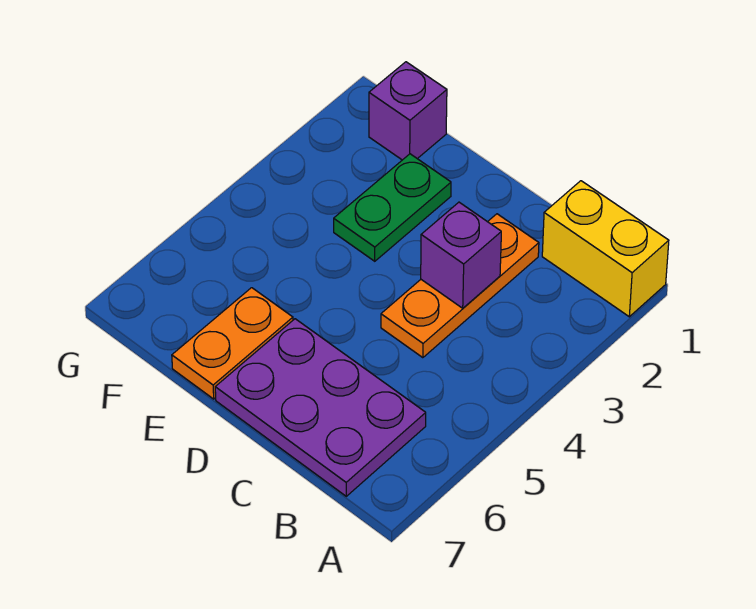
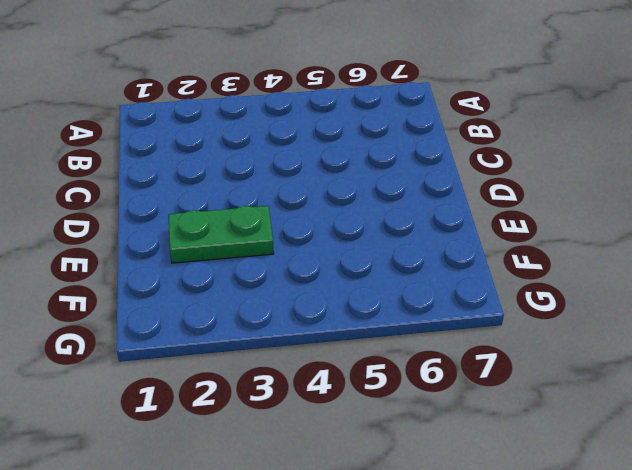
none -> yellow 1x2 brick [542,181,669,317]
none -> purple 2x3 plate [215,319,426,496]

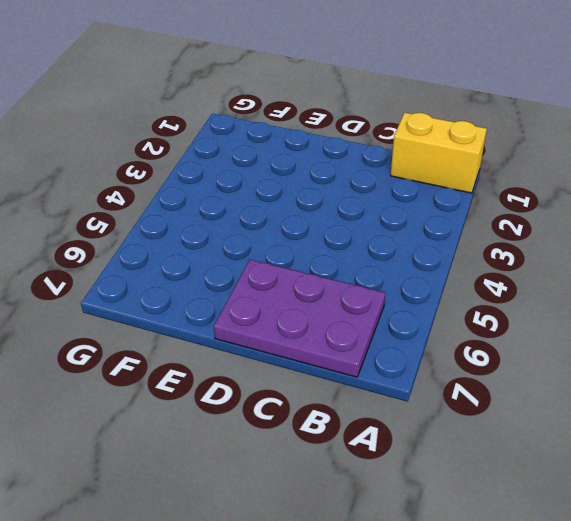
none -> orange 1x3 plate [381,214,539,358]
none -> green 1x2 plate [334,154,451,261]

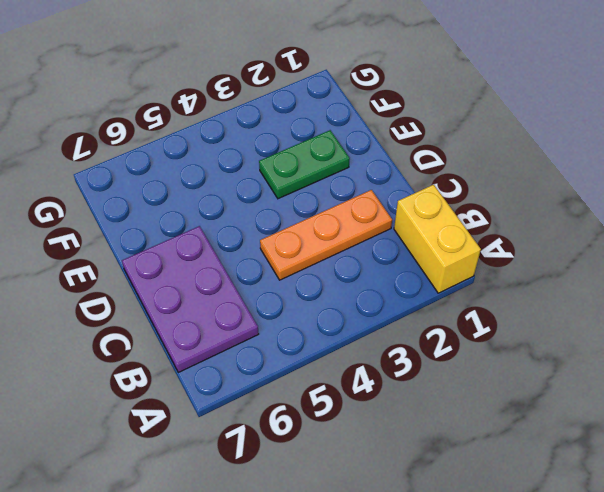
none -> orange 1x2 plate [172,288,293,399]
none -> purple 1x1 brick [369,62,447,160]

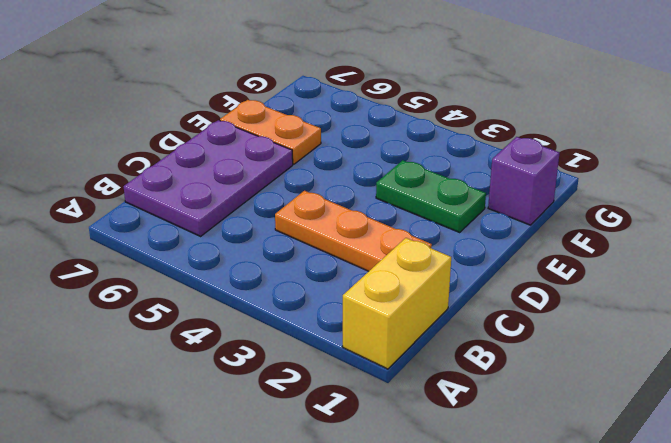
none -> purple 1x1 brick [421,202,501,308]

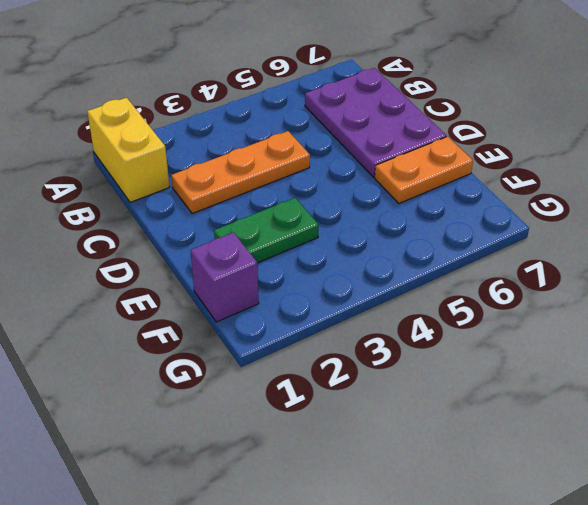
none -> purple 1x1 brick [421,202,501,308]

